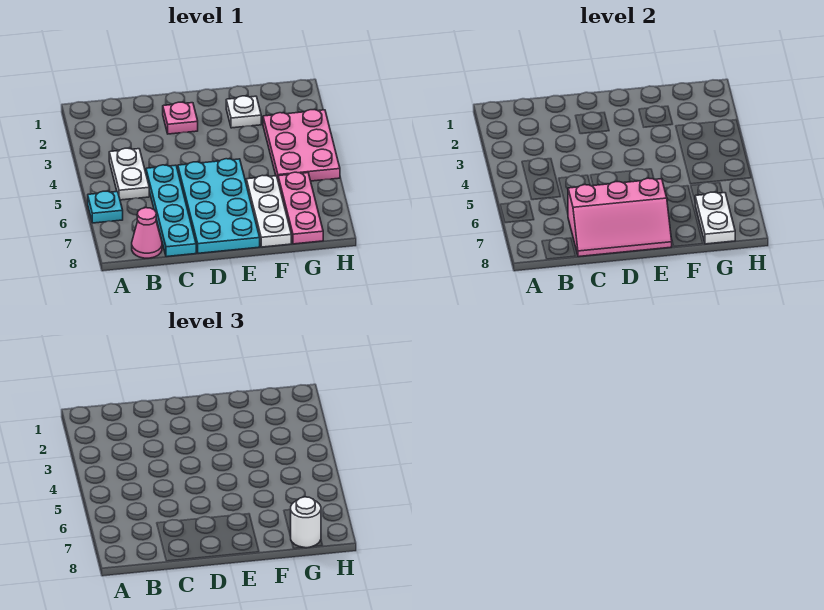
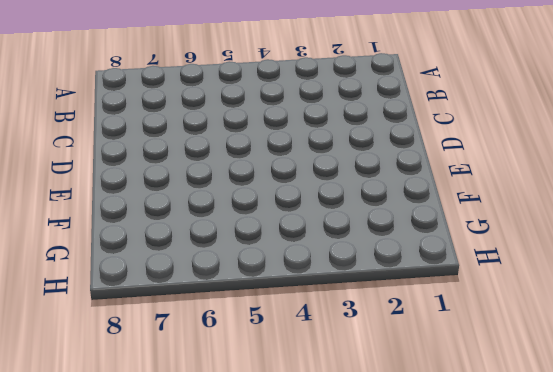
none -> cyan 1x1 plate [88,191,123,223]
none -> white 1x2 plate [109,148,149,200]
none -> pink 1x1 cone [132,208,162,258]

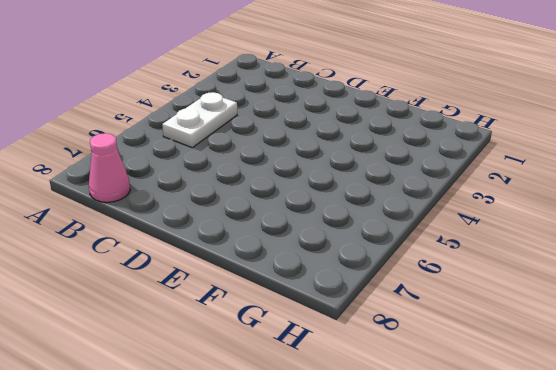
none -> cyan 1x1 plate [88,191,123,223]
none -> cyan 1x4 plate [146,165,196,257]
none -> pink 1x1 plate [163,102,198,134]

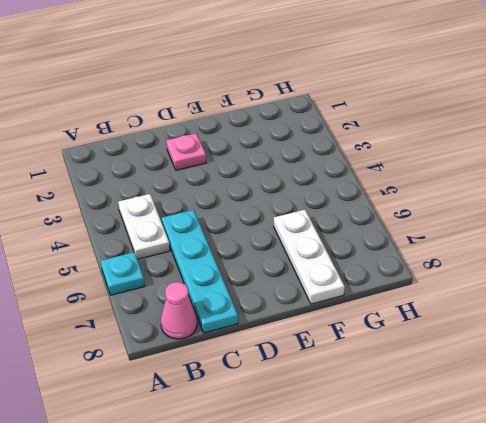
none -> cyan 2x4 plate [178,159,260,253]
none -> white 1x1 plate [226,96,261,128]
none -> pink 2x3 plate [263,110,340,181]

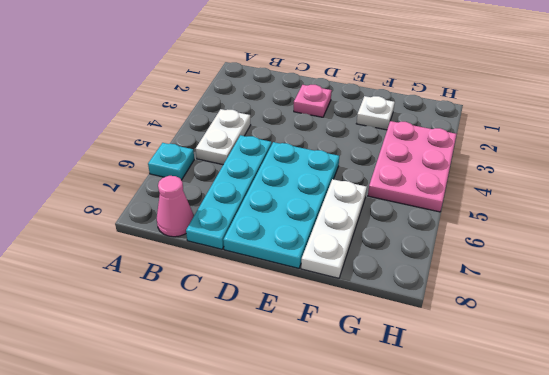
none -> pink 1x3 plate [278,172,323,244]
none -> pink 2x3 slope [568,178,672,257]
none -> white 1x2 plate [695,192,735,244]

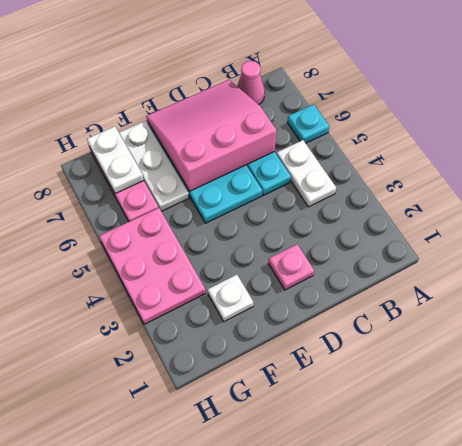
pink 3x3 slope [146,80,277,191] -> pink 2x3 slope [568,178,672,257]
none -> white 1x1 round brick [291,497,321,548]

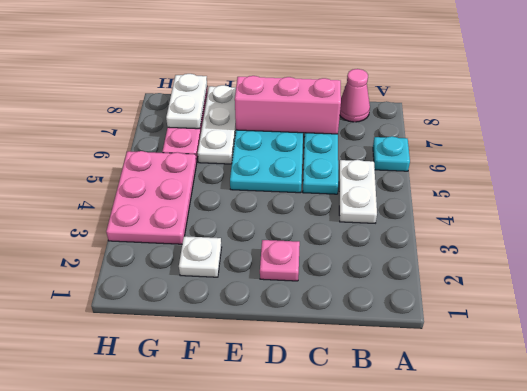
none -> white 1x1 round brick [291,497,321,548]

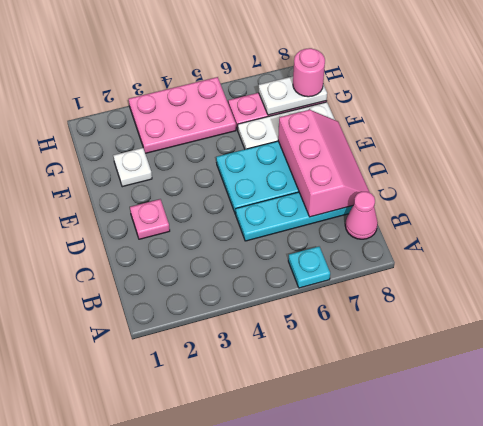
pink 1x1 round brick [293,48,325,97] -> white 1x1 round brick [291,497,321,548]
none -> white 1x2 plate [109,148,149,200]

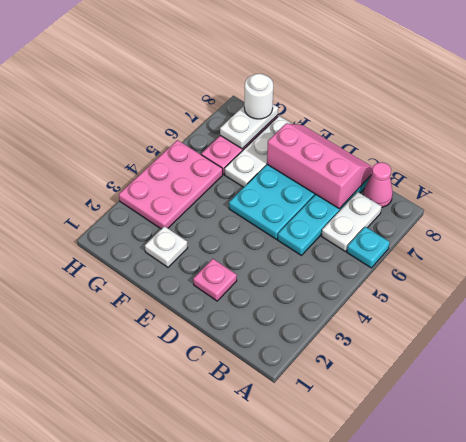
white 1x2 plate [321,192,382,252] -> white 1x2 plate moved to [109,148,149,200]

